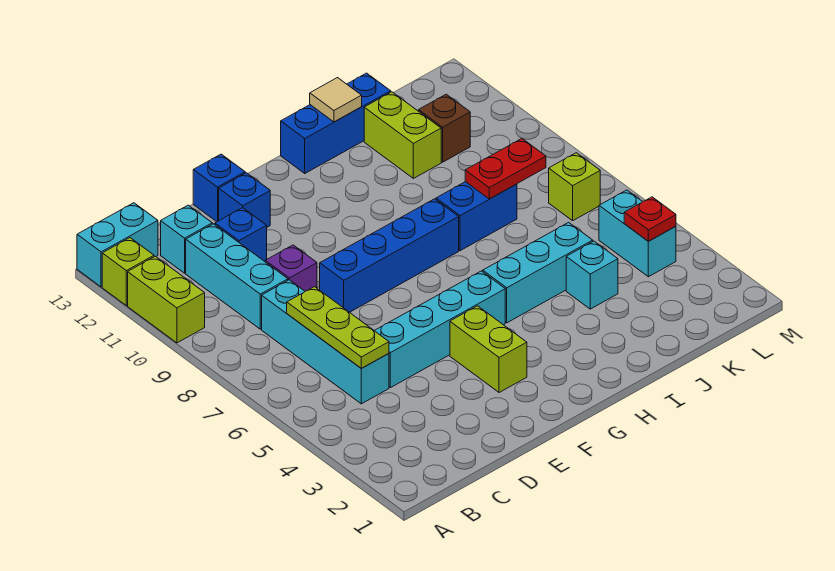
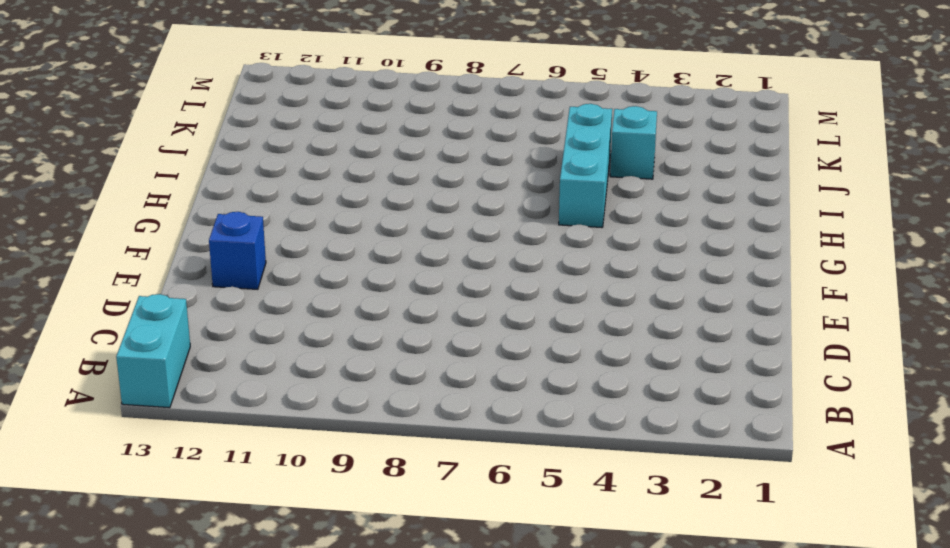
none -> lime 1x2 brick [128,256,205,343]
none -> lime 1x1 brick [102,238,154,306]
none -> cyan 1x4 brick [262,280,389,404]

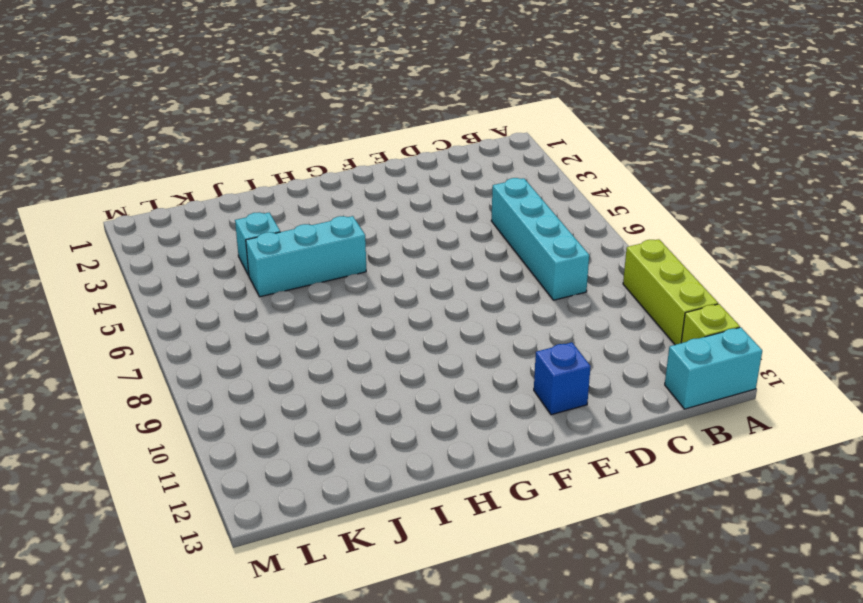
lime 1x3 brick [623,239,718,345] -> lime 1x2 brick [128,256,205,343]
none -> cyan 1x3 brick [186,224,288,329]
none -> cyan 1x1 brick [161,205,212,273]
none -> cyan 1x4 brick [374,271,505,388]

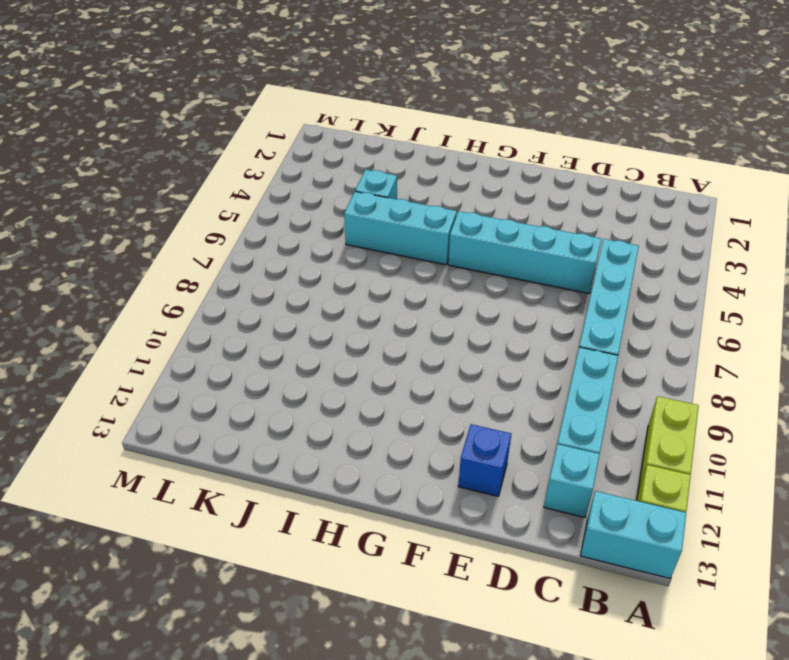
none -> purple 1x1 brick [265,245,317,291]
none -> blue 1x1 brick [215,208,267,261]
none -> blue 1x4 brick [320,199,459,312]

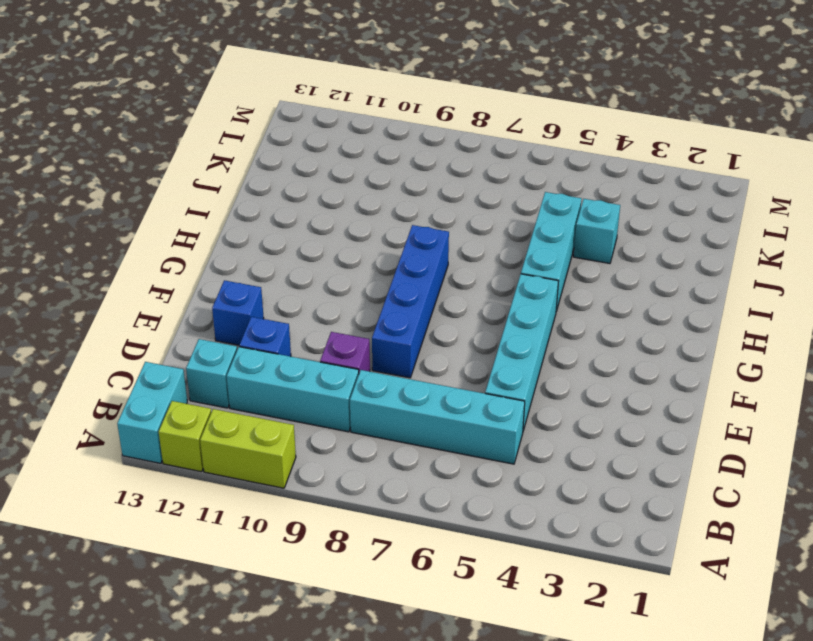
none -> blue 1x1 brick [193,154,245,222]
none -> lime 1x2 brick [450,306,527,393]
none -> blue 1x3 brick [281,73,391,173]

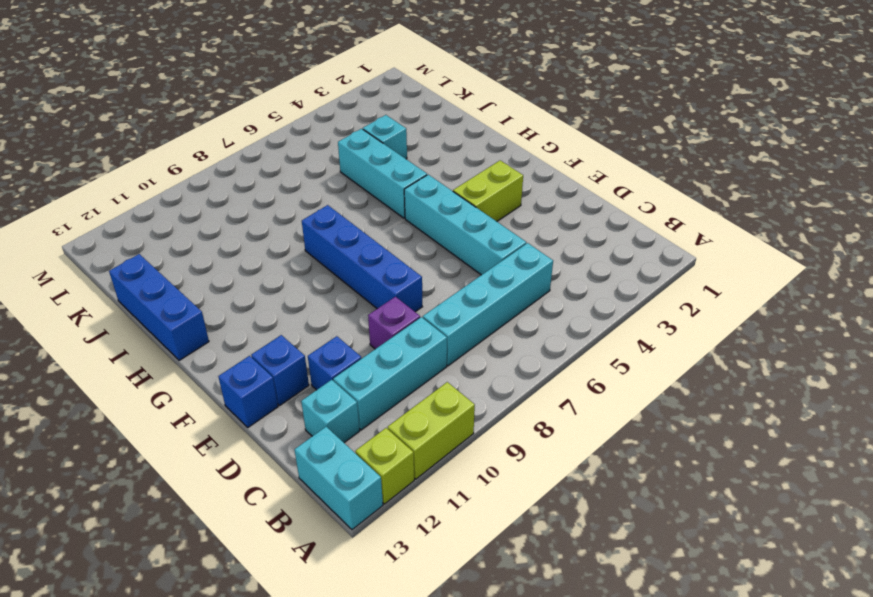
none -> blue 1x2 brick [436,182,517,251]
none -> lime 1x2 brick [364,92,441,178]
none -> brown 1x1 brick [419,94,470,162]

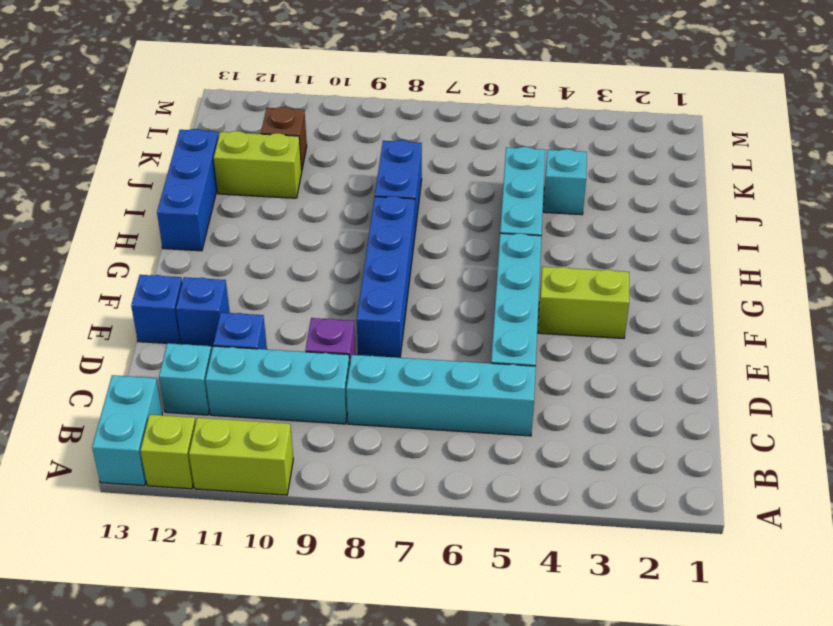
none -> cyan 1x2 brick [599,190,676,277]
none -> lime 1x1 brick [549,153,600,221]
none -> lime 1x3 plate [287,287,389,368]

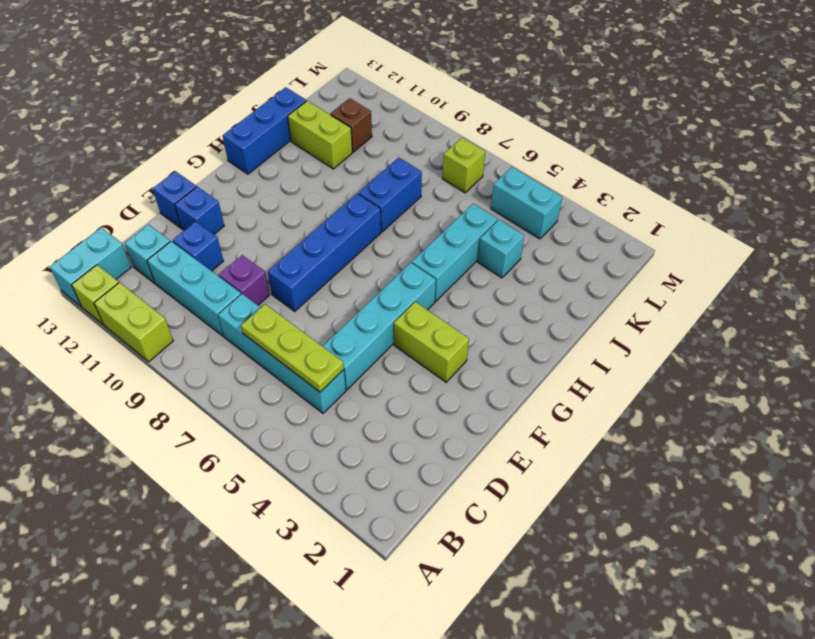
none -> tan 1x1 tile [310,78,362,122]
none -> red 1x2 plate [465,139,546,199]
none -> red 1x1 plate [624,197,676,241]

